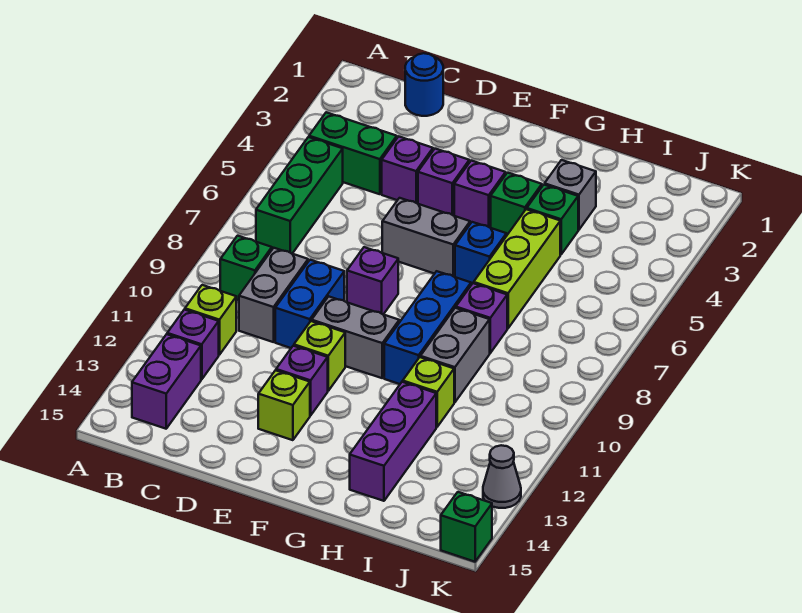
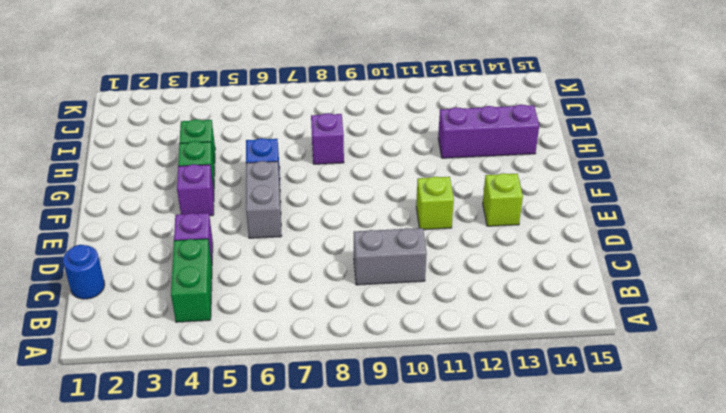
none -> green 1x3 brick [256,137,343,254]
none -> green 1x1 brick [220,236,272,300]
none -> lime 1x1 brick [185,285,236,355]
none -> purple 1x1 brick [167,310,219,379]

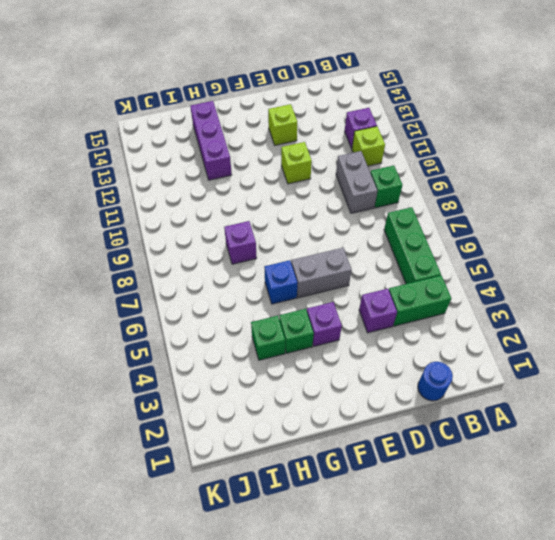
none -> purple 1x2 brick [132,334,201,429]
none -> blue 1x2 brick [275,260,344,348]
none -> purple 1x1 brick [418,149,469,216]
none -> purple 1x1 brick [347,247,398,314]

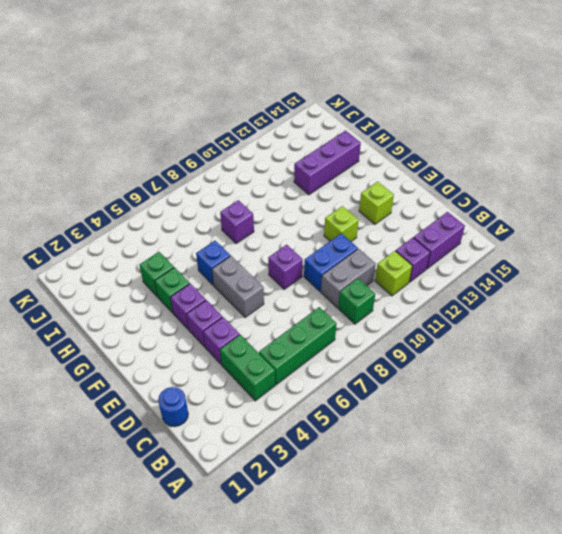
none -> grey 1x2 brick [312,296,399,378]
none -> purple 1x1 brick [276,346,328,416]
none -> blue 1x3 brick [384,271,471,384]
none -> grey 1x1 brick [545,160,596,230]

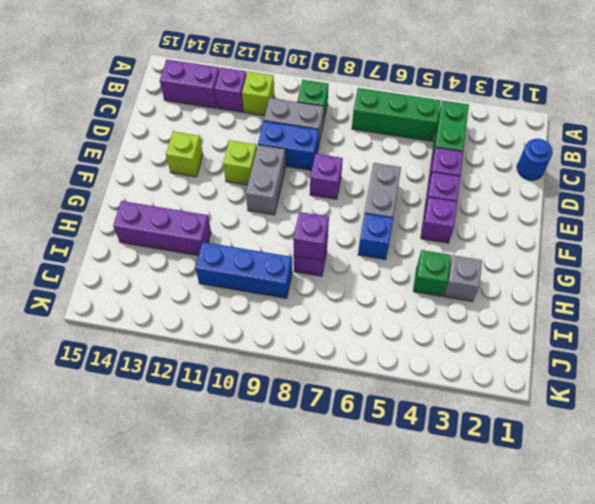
purple 1x1 brick [293,212,329,260] -> purple 1x1 brick moved to [276,346,328,416]
blue 1x3 brick [195,242,292,298] -> blue 1x3 brick moved to [384,271,471,384]
none -> green 1x1 brick [491,173,542,236]
none -> lime 1x3 brick [474,209,560,328]
none -> grey 1x2 brick [420,308,490,402]
none -> lime 1x1 brick [403,357,454,427]

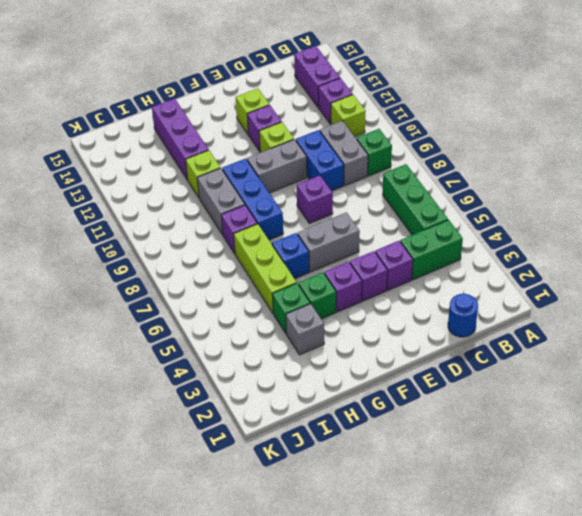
none -> grey 1x1 cone [483,445,521,508]
none -> green 1x1 brick [441,492,492,562]

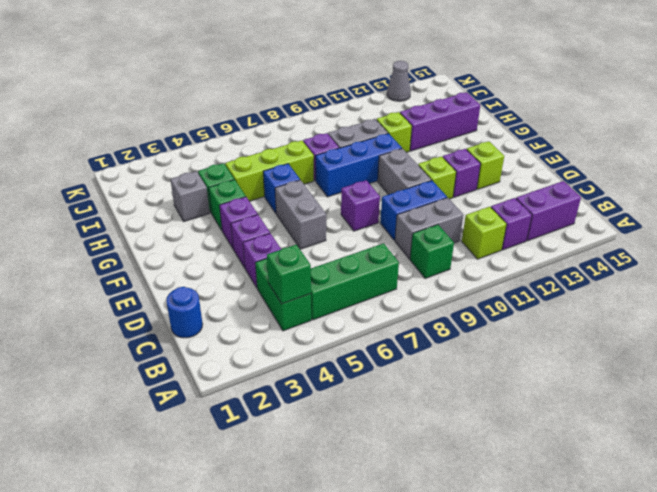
green 1x1 brick [267,245,311,304] -> green 1x1 brick moved to [441,492,492,562]

